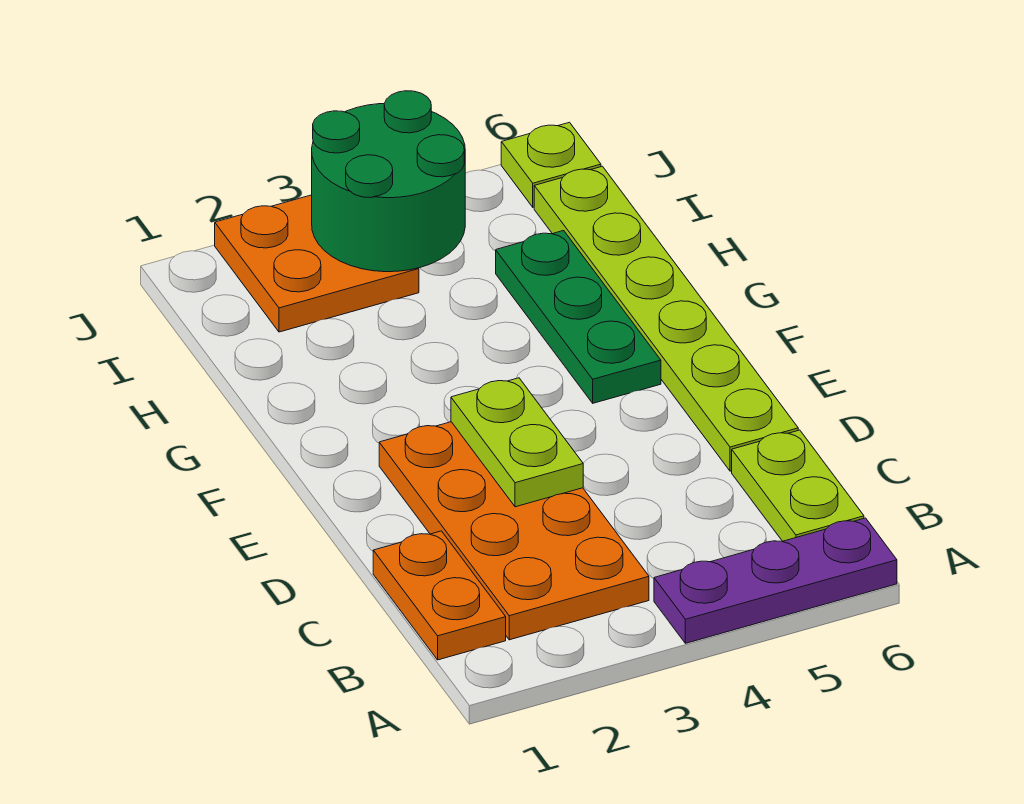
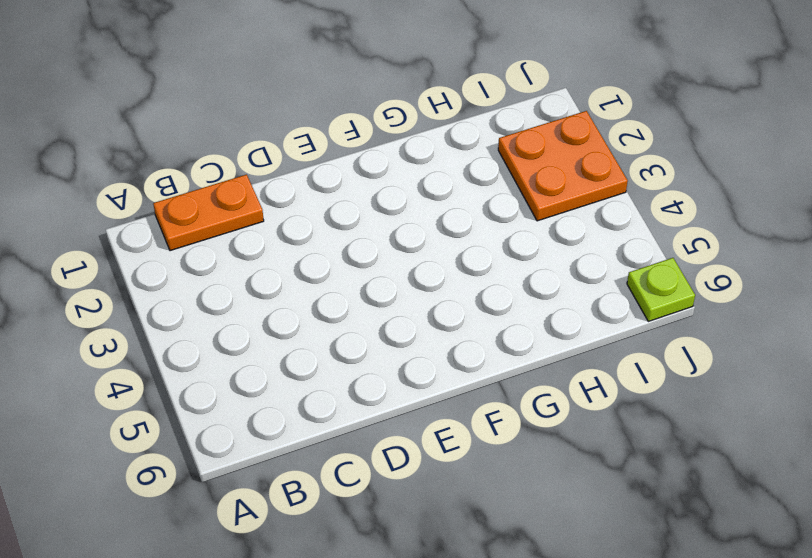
none -> purple 1x3 plate [654,518,897,643]
none -> orange 2x4 plate [379,422,649,640]

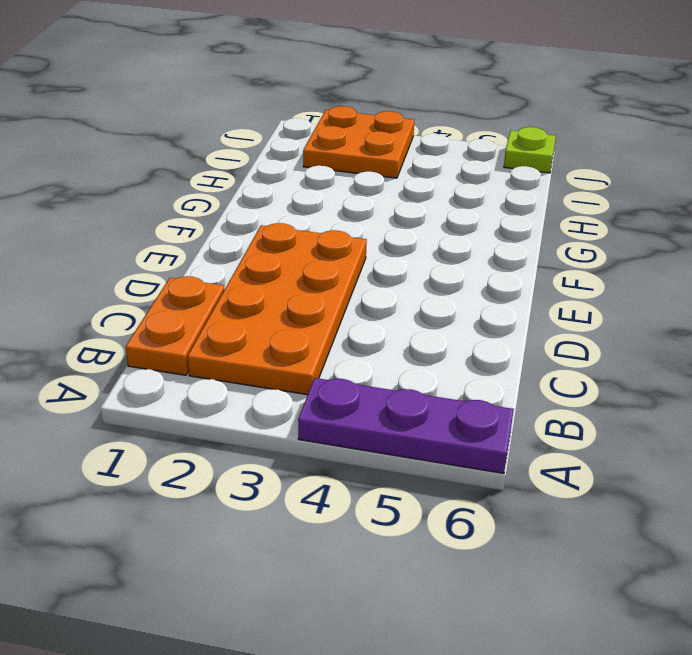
none -> lime 1x2 plate [732,430,864,541]
none -> lime 1x6 plate [534,166,798,471]

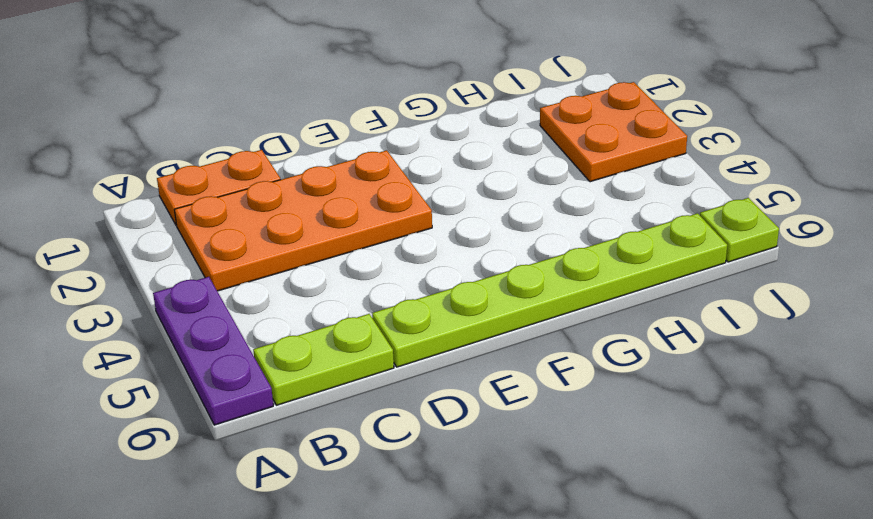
none -> green 1x3 plate [496,231,661,403]
none -> lime 1x2 plate [451,378,583,507]

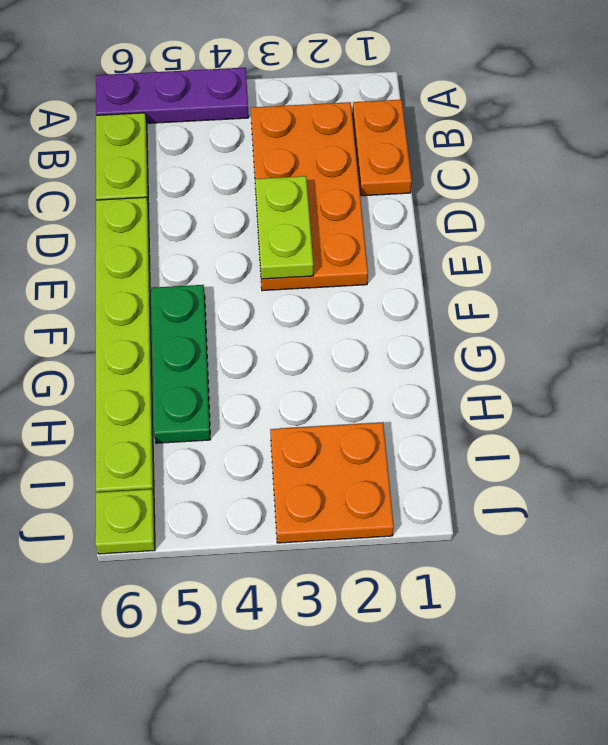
none -> green 2x2 round brick [312,91,465,272]

